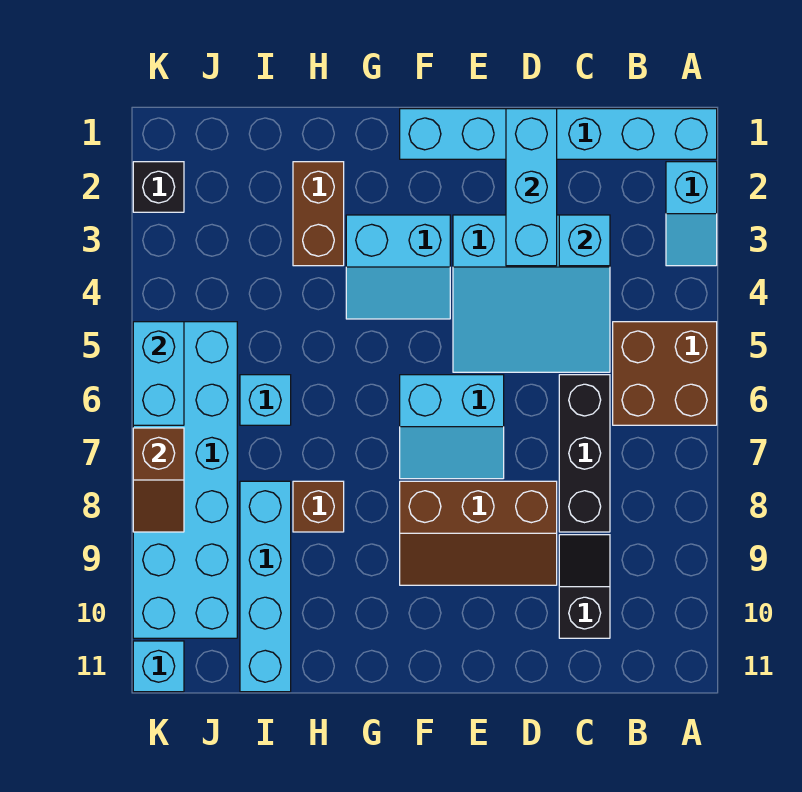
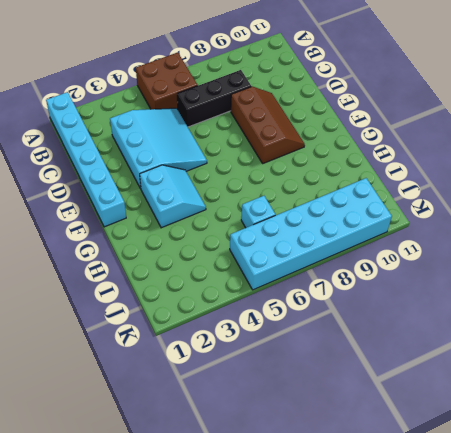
none -> cyan 1x2 slope [666,162,717,266]
none -> black 1x2 slope [559,535,610,638]
none -> cyan 2x2 slope [400,375,504,479]

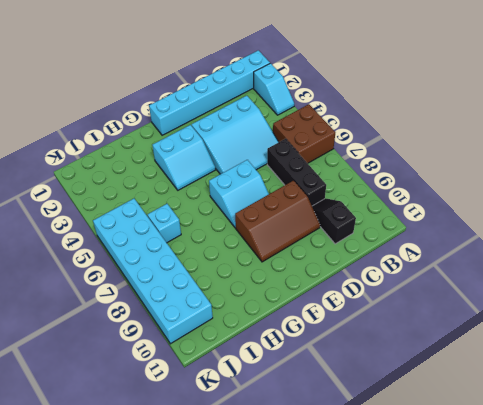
none -> brown 1x2 brick [293,162,344,266]
none -> brown 1x1 brick [293,481,344,532]
none -> cyan 1x4 brick [240,481,291,692]

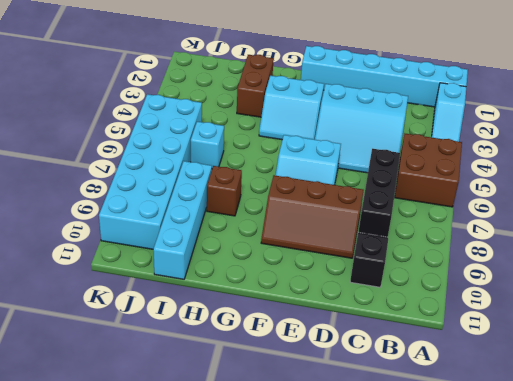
none -> black 1x1 brick [133,162,184,212]
none -> cyan 1x1 brick [133,641,184,692]
none -> cyan 1x1 brick [559,215,610,266]

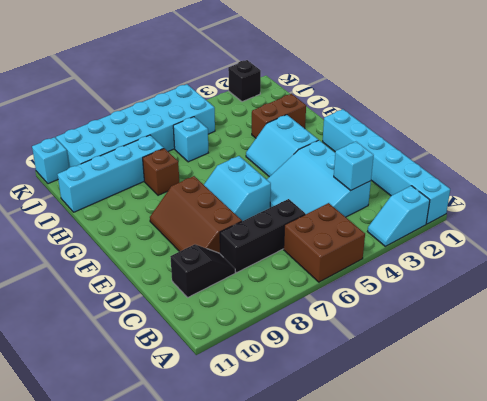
none -> cyan 1x3 brick [506,109,557,266]
none -> cyan 1x2 brick [133,322,184,425]
none -> brown 1x2 slope [133,428,184,532]

